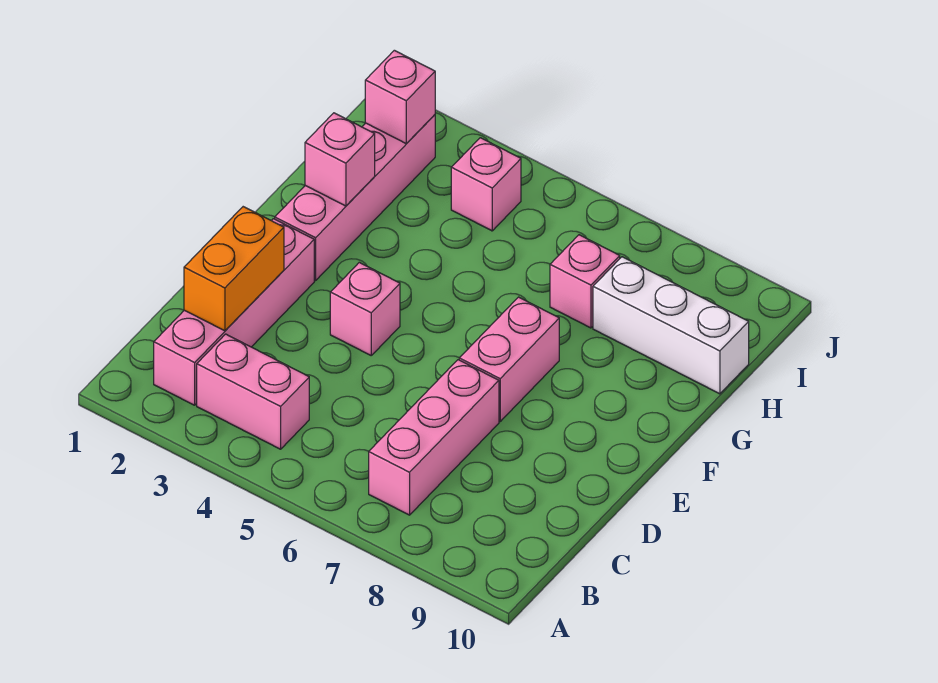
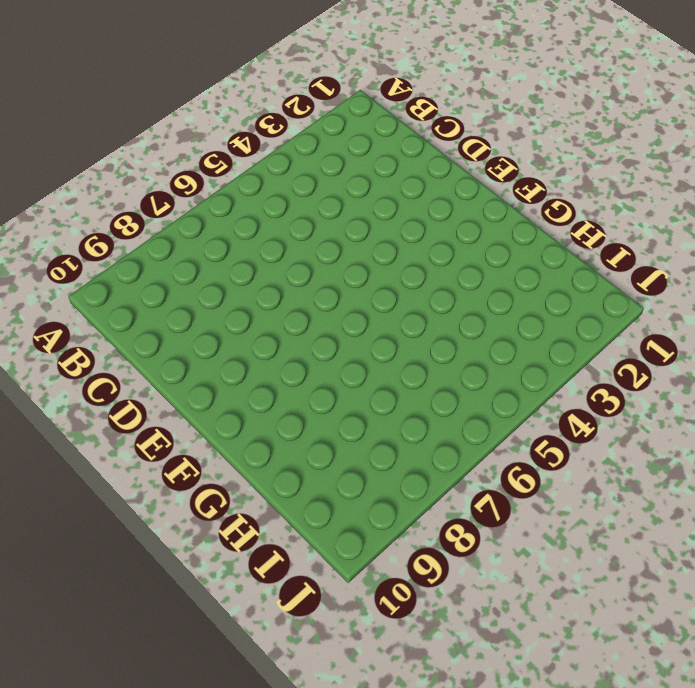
none -> pink 1x4 brick [154,219,314,405]
none -> pink 1x2 brick [197,334,309,449]
none -> pink 1x3 brick [369,360,499,515]

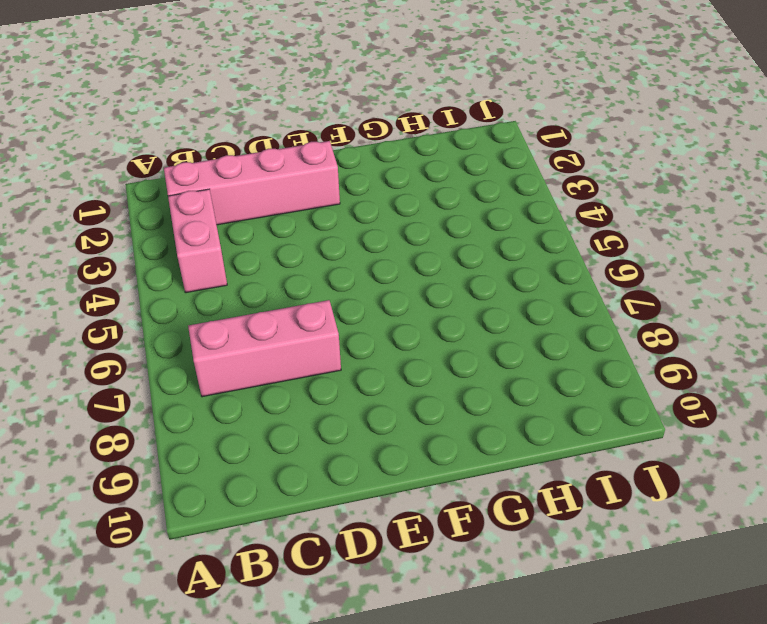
none -> pink 1x1 brick [330,262,400,355]
none -> pink 1x2 brick [459,297,559,421]
none -> pink 1x4 brick [275,115,435,281]

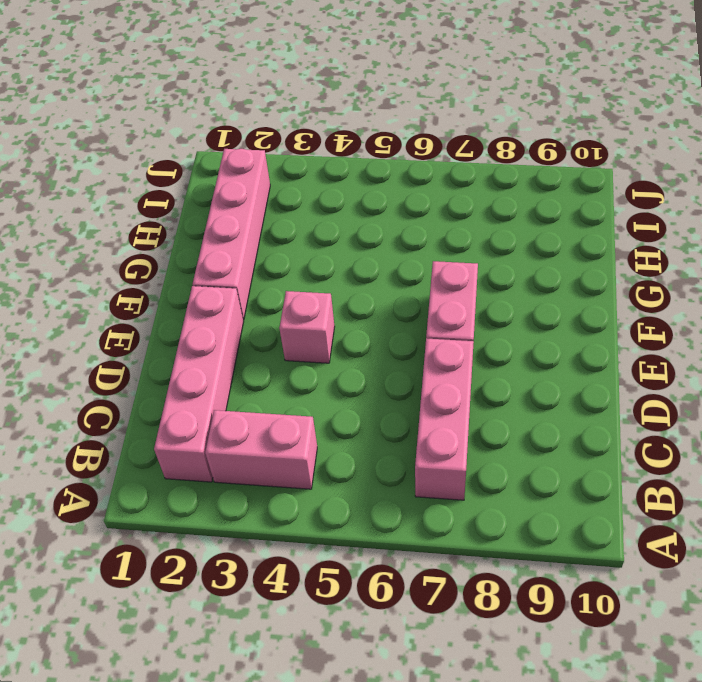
none -> pink 1x1 brick [550,235,620,328]
none -> white 1x3 brick [593,257,749,394]
none -> pink 1x1 brick [451,138,521,231]

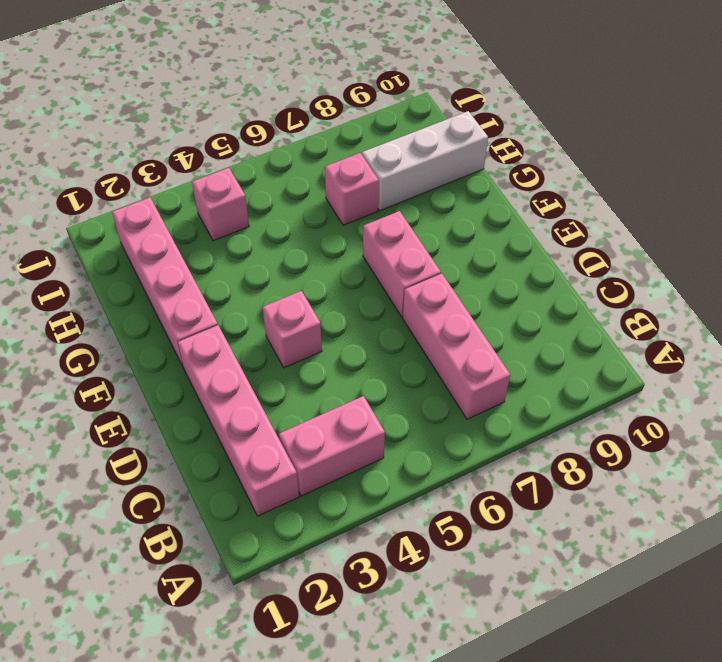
none -> orange 1x2 brick [184,207,284,331]
none -> pink 1x1 brick [305,113,375,206]
none -> pink 1x1 brick [365,50,435,144]

